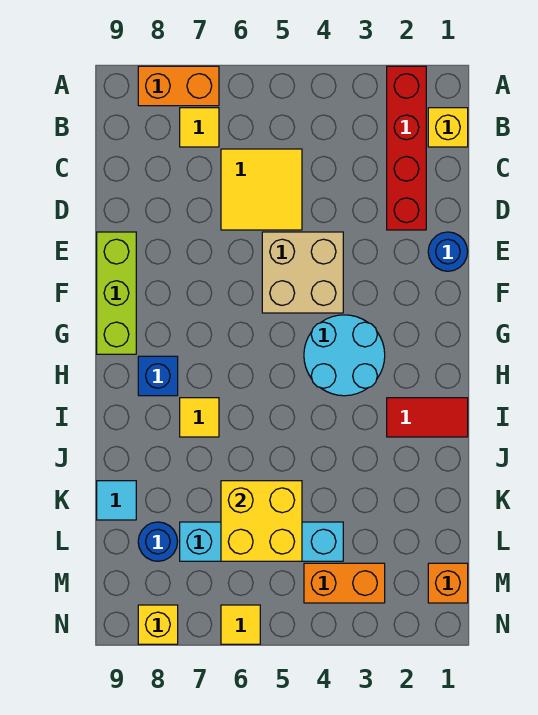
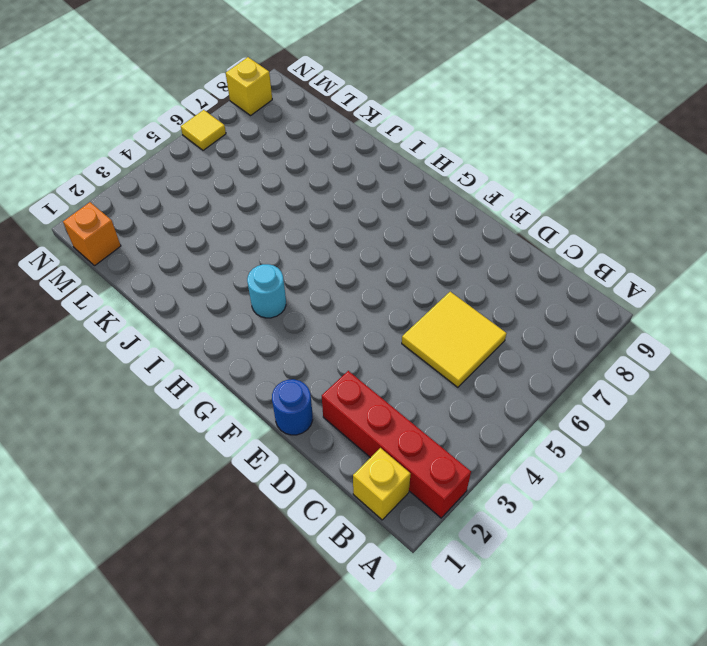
cyan 1x1 round brick [247,264,286,318] -> cyan 2x2 round brick [304,315,385,396]
none -> orange 1x2 brick [138,66,219,106]
none -> yellow 1x1 tile [180,108,219,147]
none -> tan 2x2 brick [262,232,343,313]

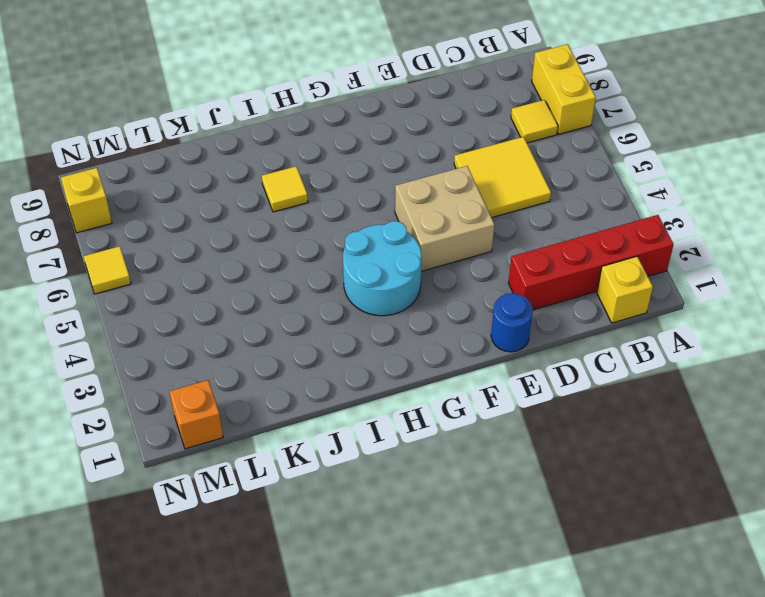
yellow 1x2 brick [532,44,596,134] -> orange 1x2 brick [138,66,219,106]
none -> lime 1x3 brick [97,232,136,354]
none -> blue 1x1 brick [138,356,178,396]
none -> red 1x2 tile [387,398,468,437]

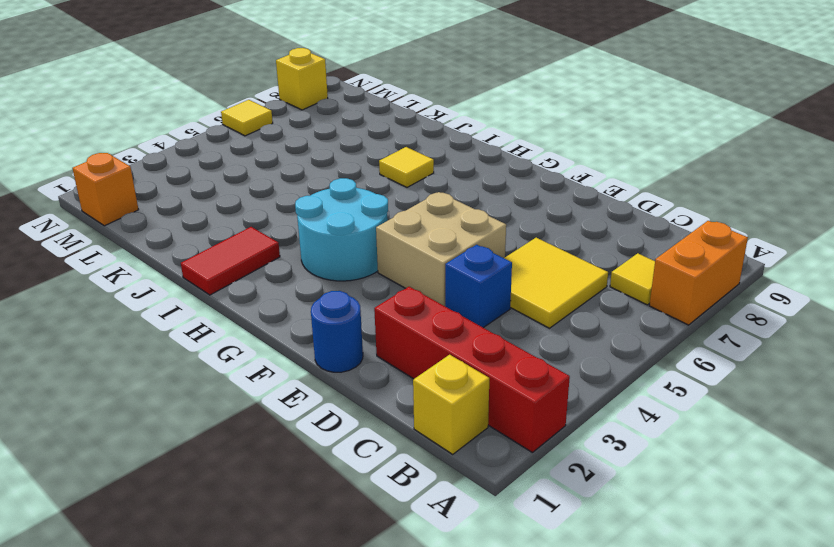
blue 1x1 brick [445,245,512,328] -> blue 1x1 brick moved to [138,356,178,396]
none -> lime 1x3 brick [97,232,136,354]
none -> cyan 1x1 tile [97,481,136,520]
none -> cyan 1x4 brick [180,522,343,561]

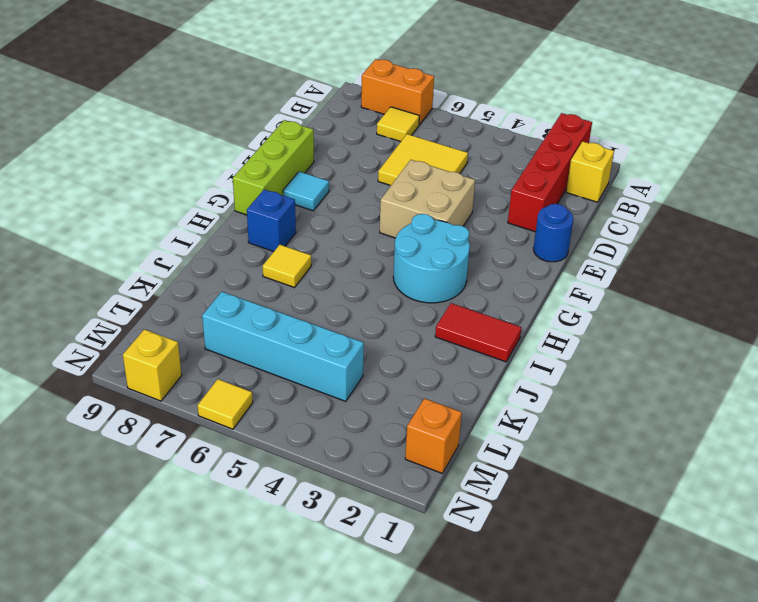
cyan 1x1 tile [283,171,329,211] -> cyan 1x1 tile moved to [97,481,136,520]
none -> blue 1x1 round brick [138,522,178,561]
none -> orange 1x2 brick [304,563,385,603]
none -> yellow 2x2 brick [221,481,302,561]

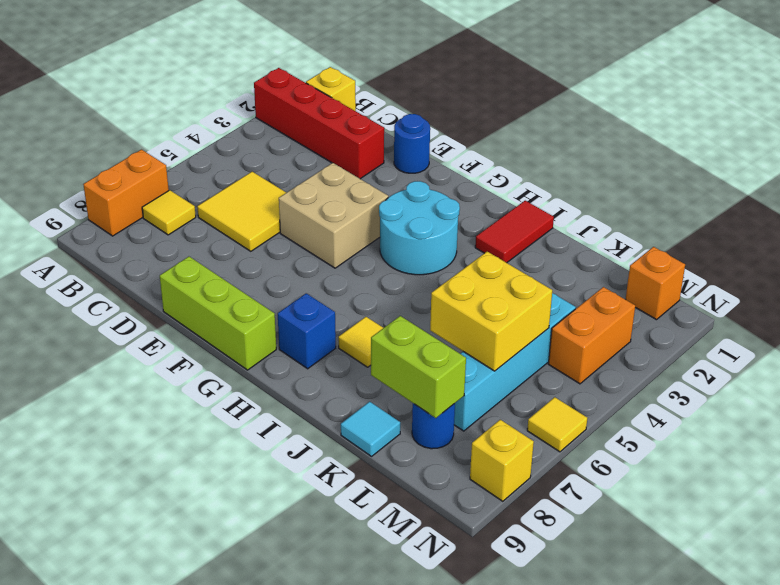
lime 1x2 brick [371,316,466,418] -> none

